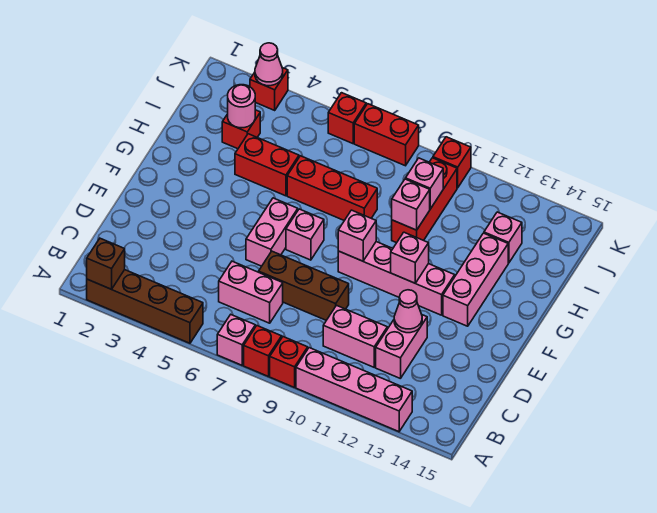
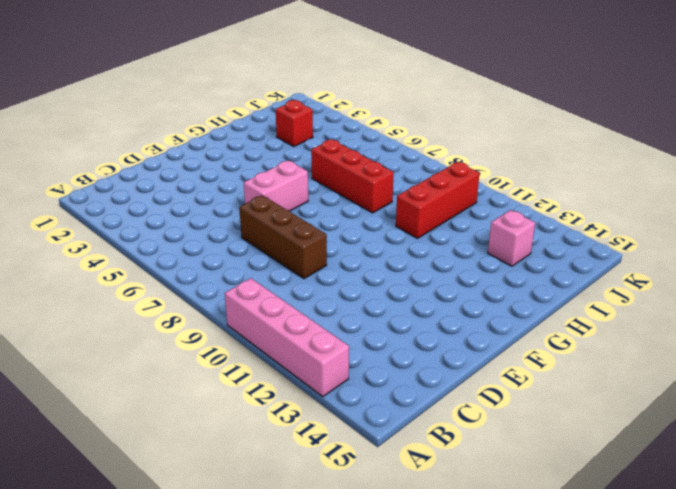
none -> brown 1x4 brick [87,270,203,343]
none -> pink 1x1 brick [217,315,255,365]
none -> red 1x1 brick [244,326,282,377]
none -> red 1x1 brick [270,337,308,388]

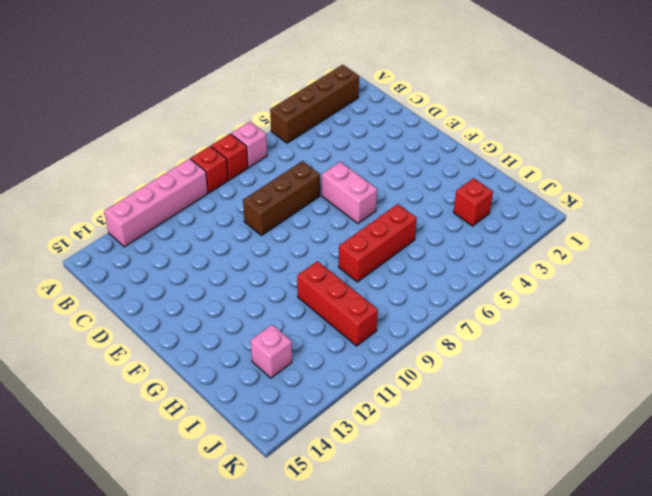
none -> pink 1x2 brick [219,261,283,323]
none -> pink 1x2 brick [323,305,387,367]
none -> pink 1x2 brick [376,315,427,379]
none -> pink 1x1 brick [286,209,324,260]

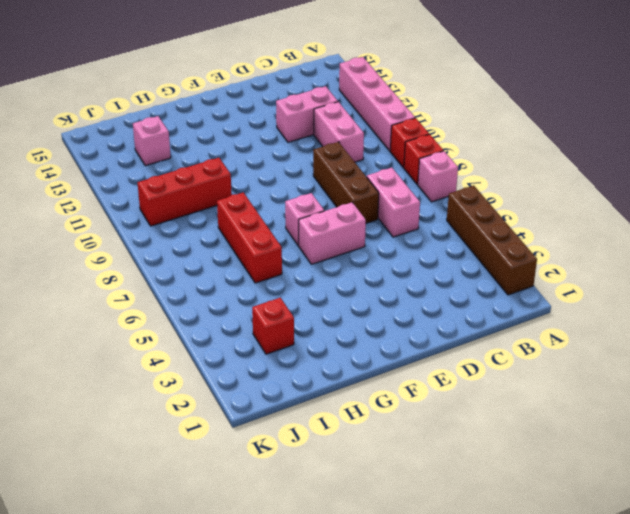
none -> pink 1x4 brick [338,242,455,315]
none -> pink 1x3 brick [443,233,508,326]
none -> red 1x2 brick [235,134,299,196]
none -> red 1x1 brick [250,68,288,110]

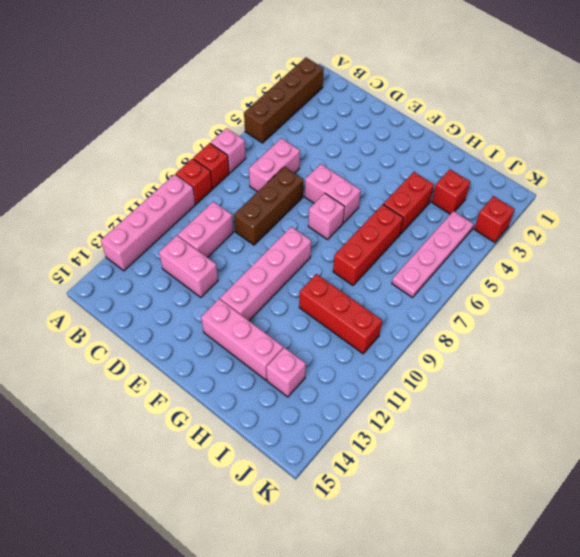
pink 1x4 plate [392,211,474,298] -> none
none -> red 1x1 brick [328,93,366,144]
none -> red 1x2 brick [354,104,419,166]
none -> red 1x1 brick [433,137,471,188]
none -> brown 1x1 brick [87,238,125,289]

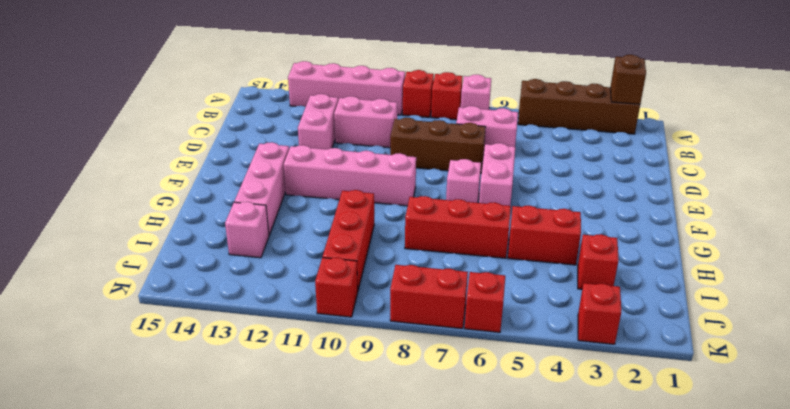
none -> pink 1x1 cone [394,290,422,333]
none -> pink 1x1 brick [338,210,376,261]
none -> pink 1x1 brick [391,232,429,283]
none -> pink 1x1 brick [392,179,430,230]

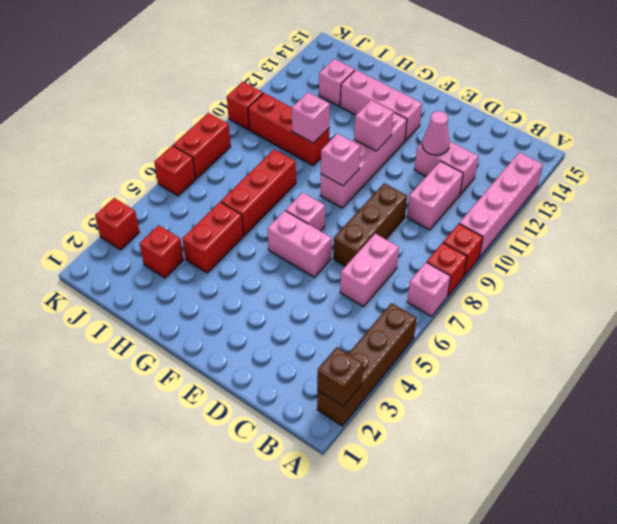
none -> pink 1x1 round brick [228,85,255,128]
none -> pink 1x1 brick [406,158,443,209]
none -> pink 1x1 cone [255,43,283,86]

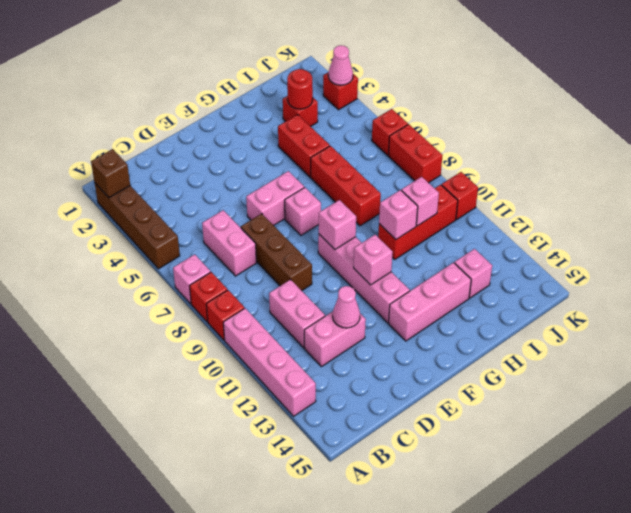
red 1x1 round brick [287,69,313,109] -> pink 1x1 round brick [228,85,255,128]

